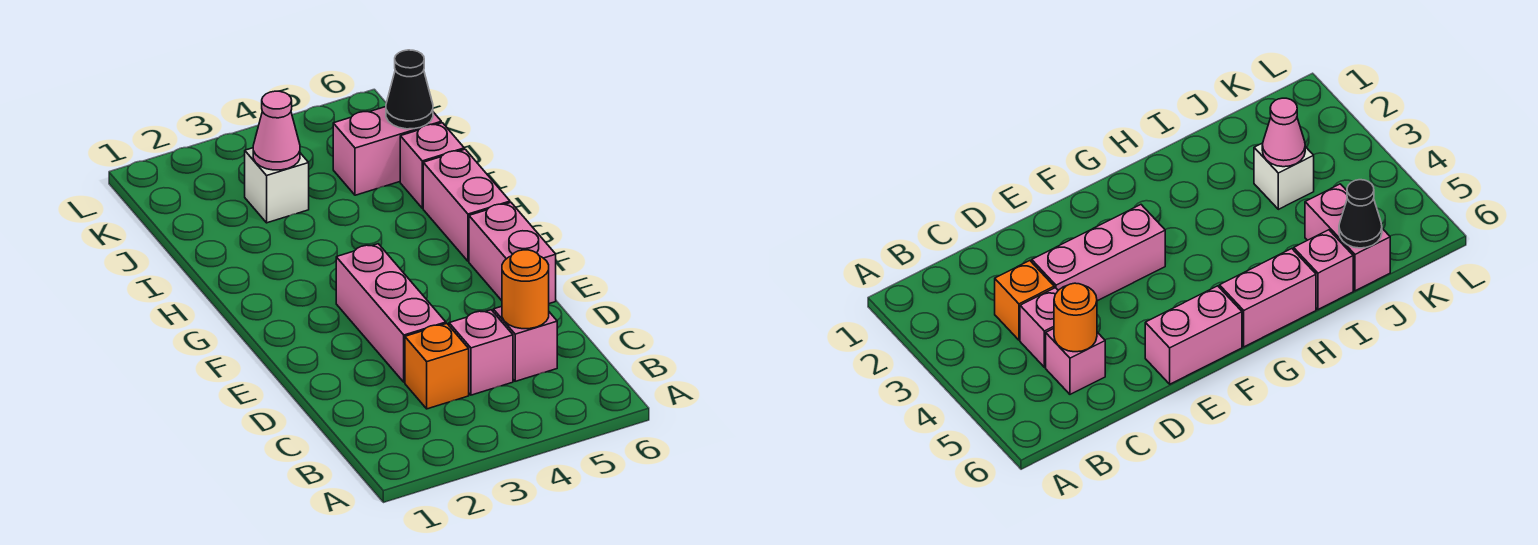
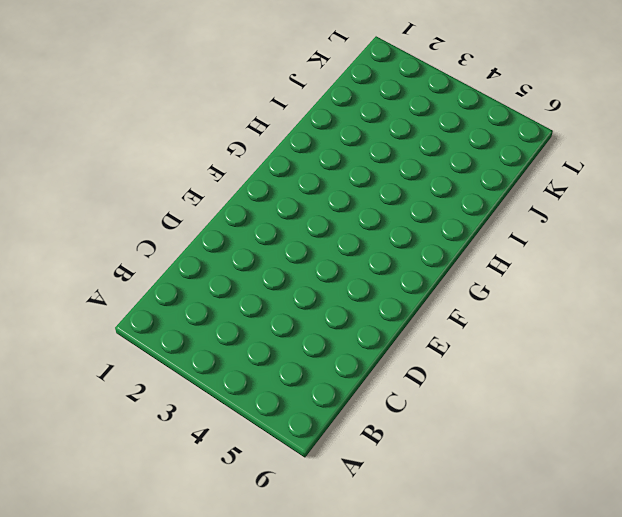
none -> orange 1x1 brick [405,324,469,409]
none -> pink 1x1 brick [449,310,513,395]
none -> pink 1x1 brick [493,306,557,381]

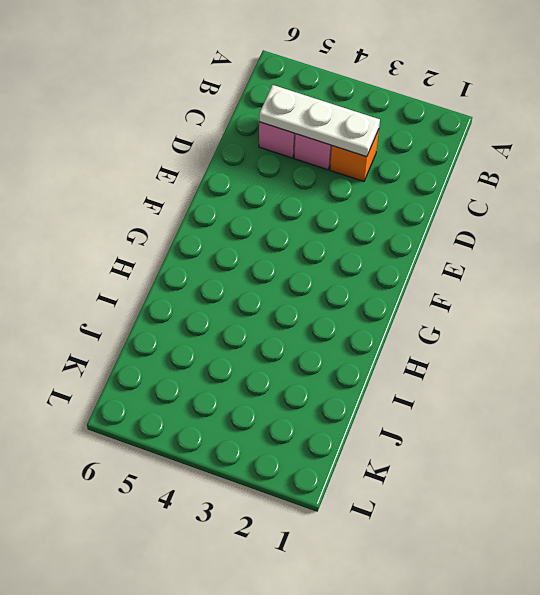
white 1x3 plate [259,85,380,157] -> orange 1x1 round brick [502,250,549,329]
none -> pink 1x3 brick [336,244,446,382]
none -> pink 1x2 brick [469,203,556,304]
none -> pink 1x2 brick [423,149,510,261]

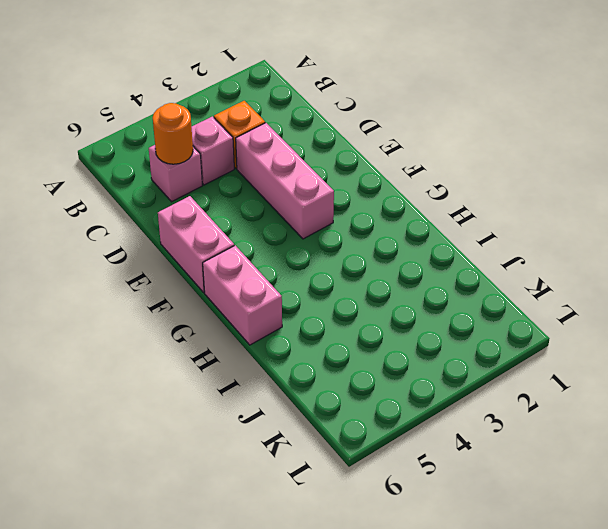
none -> pink 1x1 brick [400,123,464,208]
none -> white 1x1 brick [245,148,309,223]
none -> pink 1x2 brick [333,107,441,195]

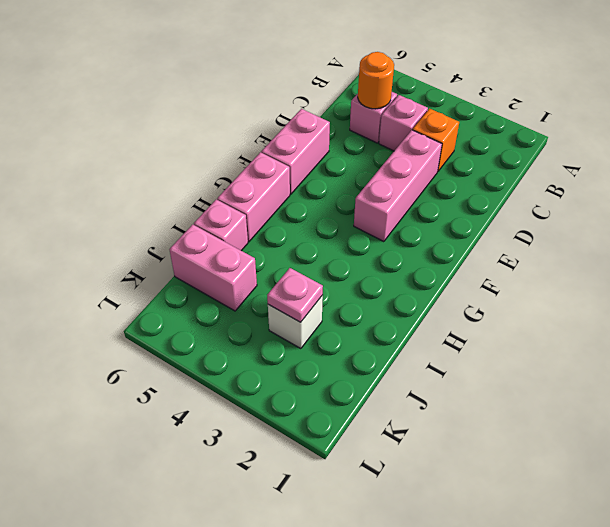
pink 1x1 plate [267,268,323,322] -> pink 1x1 cone [253,91,300,170]
none -> black 1x1 cone [386,50,433,129]

